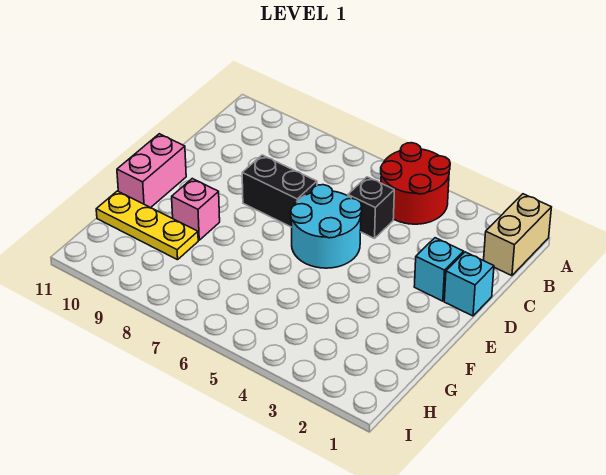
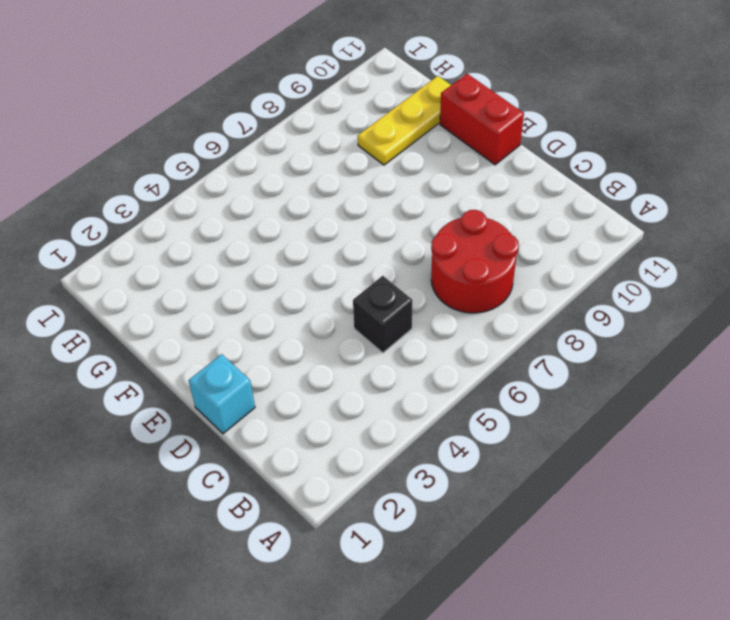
red 2x2 round brick [431,210,519,313] -> red 2x2 round brick moved to [381,143,450,224]
red 1x2 brick [440,74,524,165] -> pink 1x2 brick [117,134,186,208]
none -> tan 1x2 brick [484,194,551,276]
none -> cyan 1x1 brick [414,238,464,301]

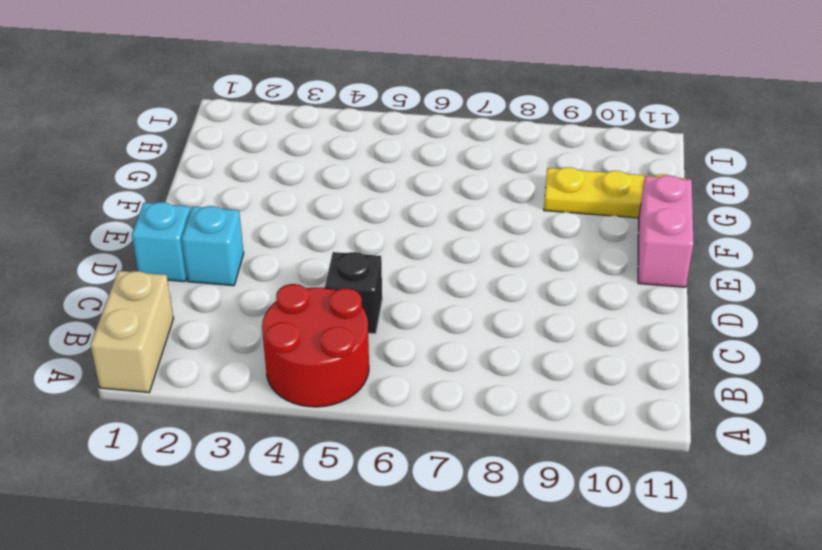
none -> cyan 2x2 round brick [291,185,362,268]
none -> black 1x2 brick [242,155,317,227]

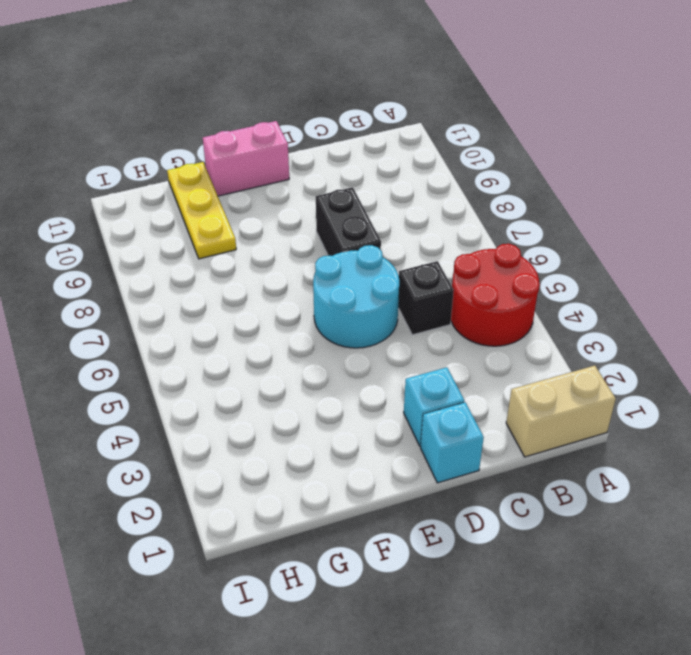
none -> pink 1x1 brick [172,179,220,240]

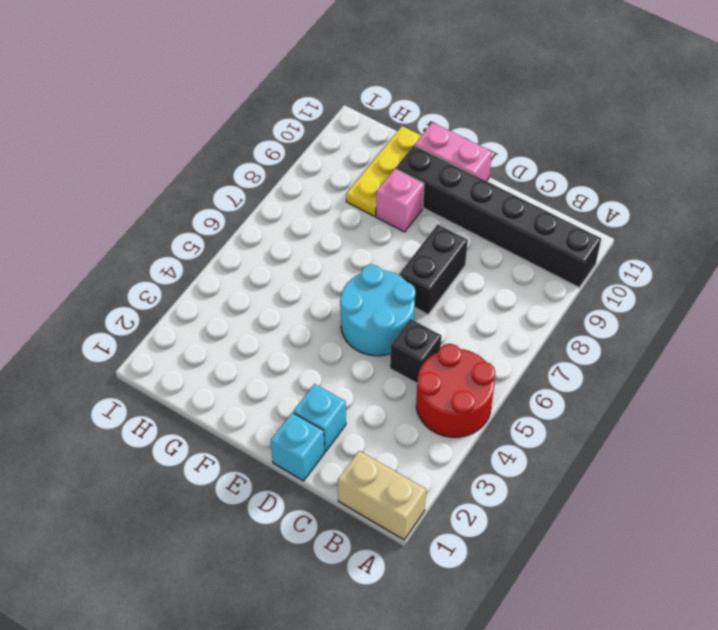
black 1x6 brick [396,145,601,287] -> none

